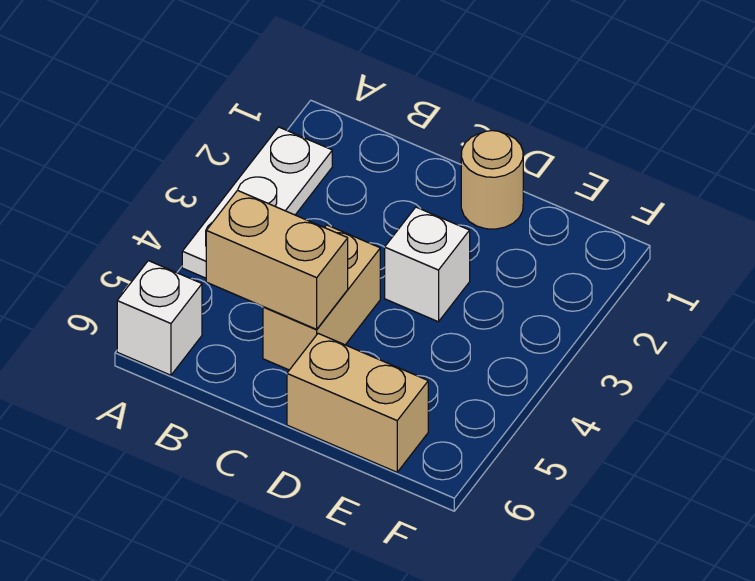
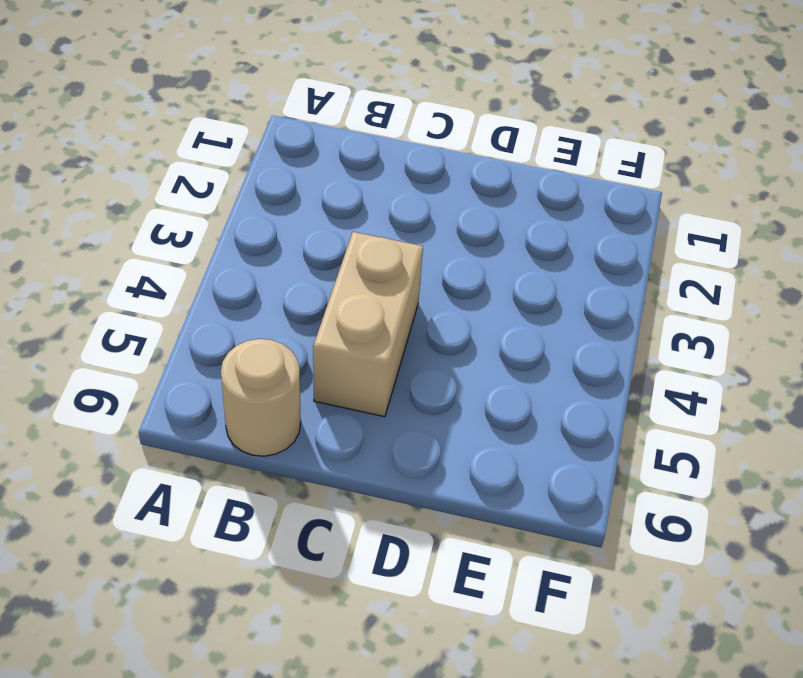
tan 1x1 round brick [221,339,301,456] -> tan 1x1 round brick moved to [461,131,523,229]
none -> white 1x3 plate [182,127,332,278]
none -> white 1x1 brick [117,261,202,375]

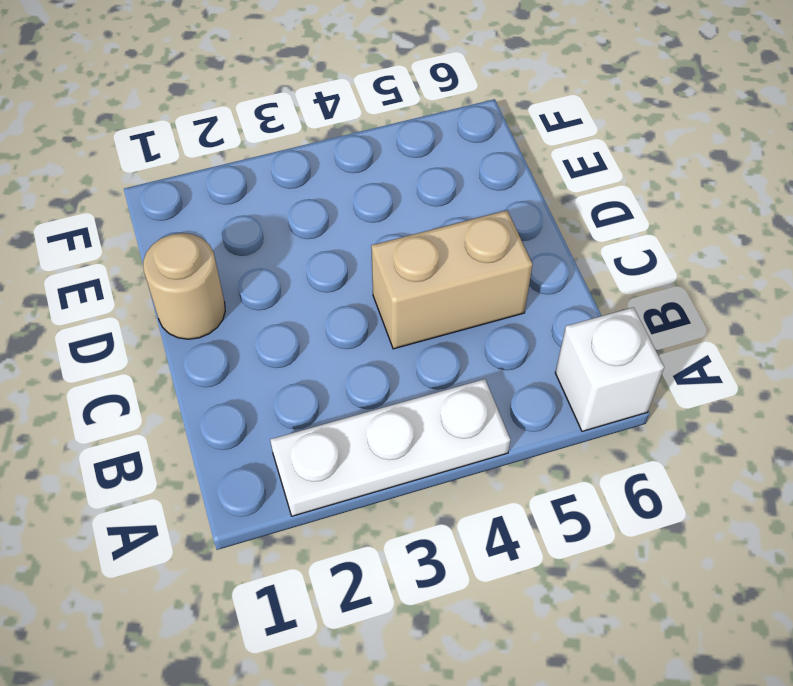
none -> white 1x1 brick [385,207,470,322]
none -> tan 1x2 brick [287,334,428,472]

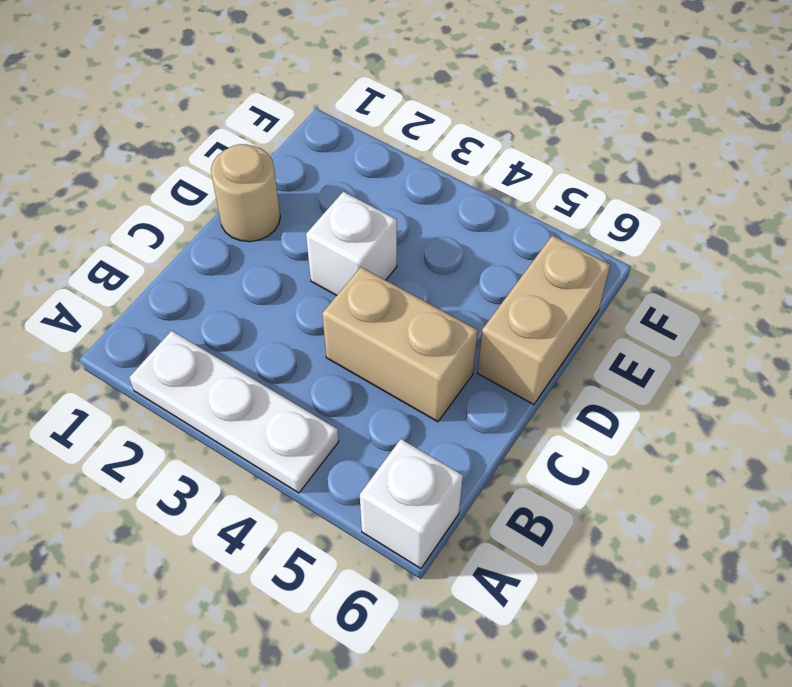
none -> tan 1x2 brick [206,191,348,329]

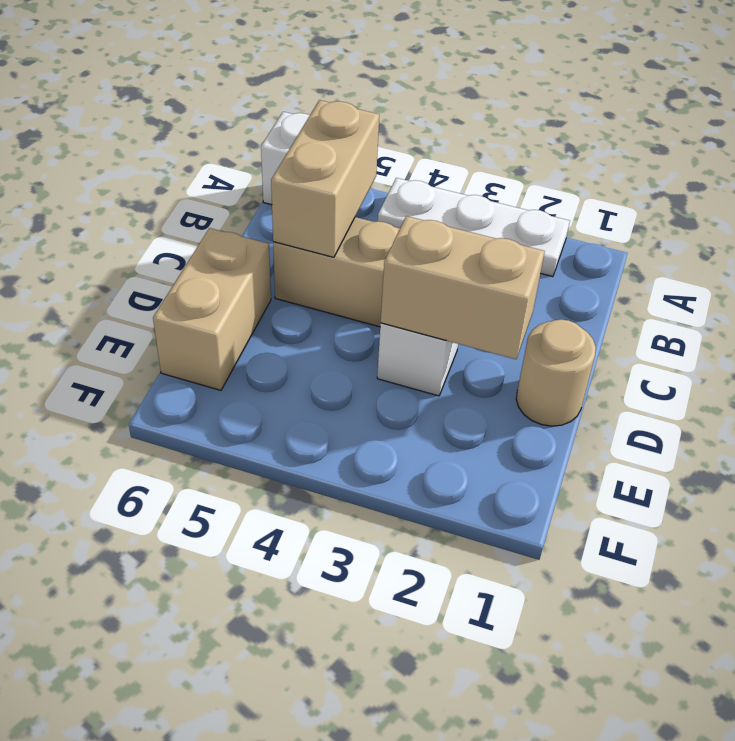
tan 1x2 brick [381,216,545,359] -> none

